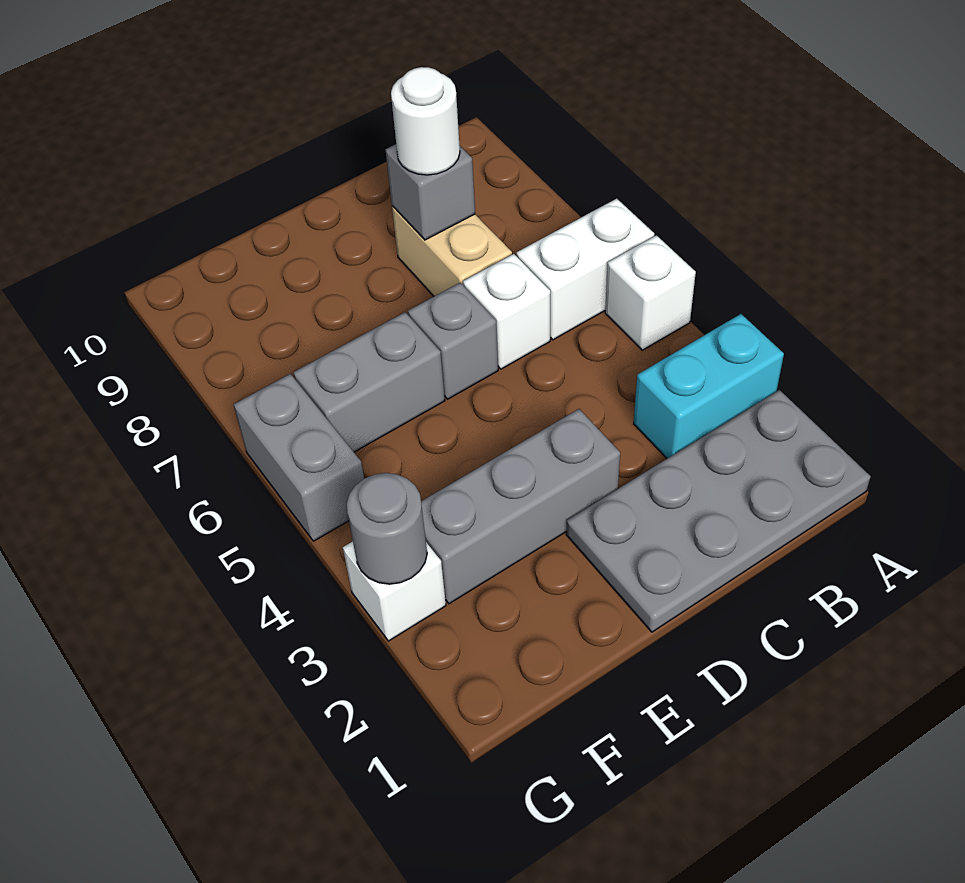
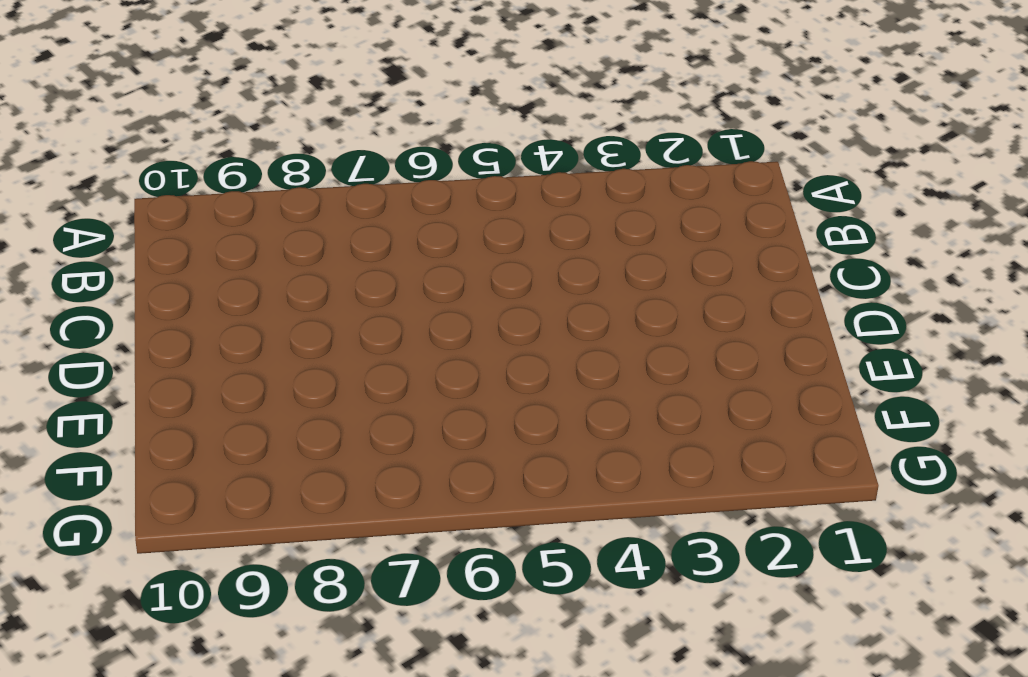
none -> grey 2x4 plate [566,390,871,632]
none -> cyan 1x2 brick [634,314,784,458]
none -> white 1x1 brick [605,235,696,350]

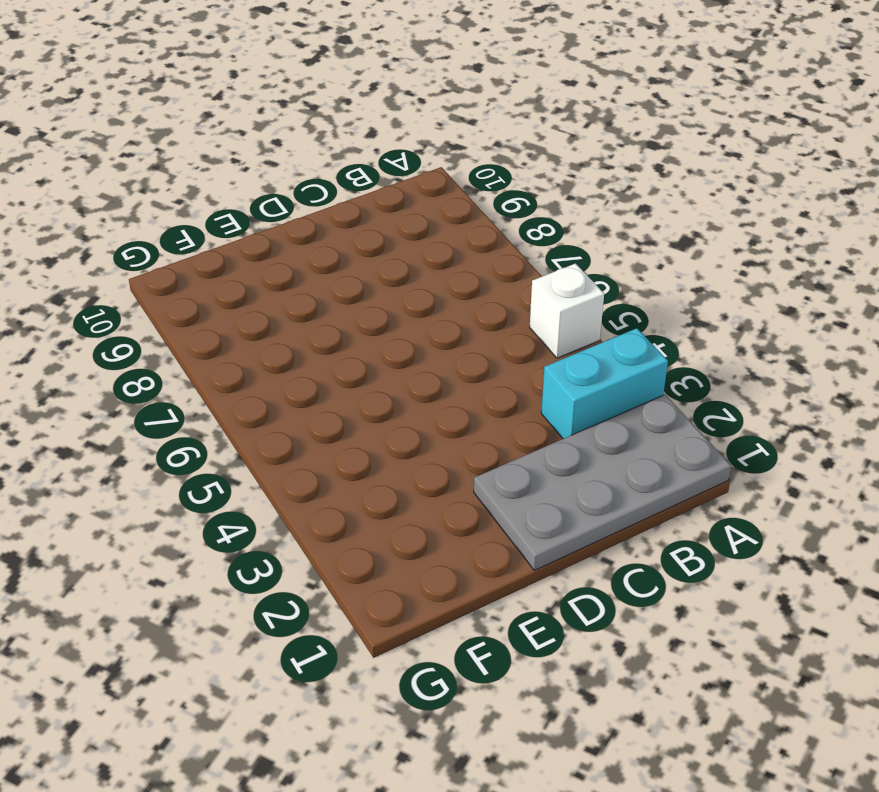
none -> white 1x2 brick [516,199,654,340]
none -> white 1x1 brick [463,254,550,369]
none -> tan 1x2 brick [392,206,512,296]

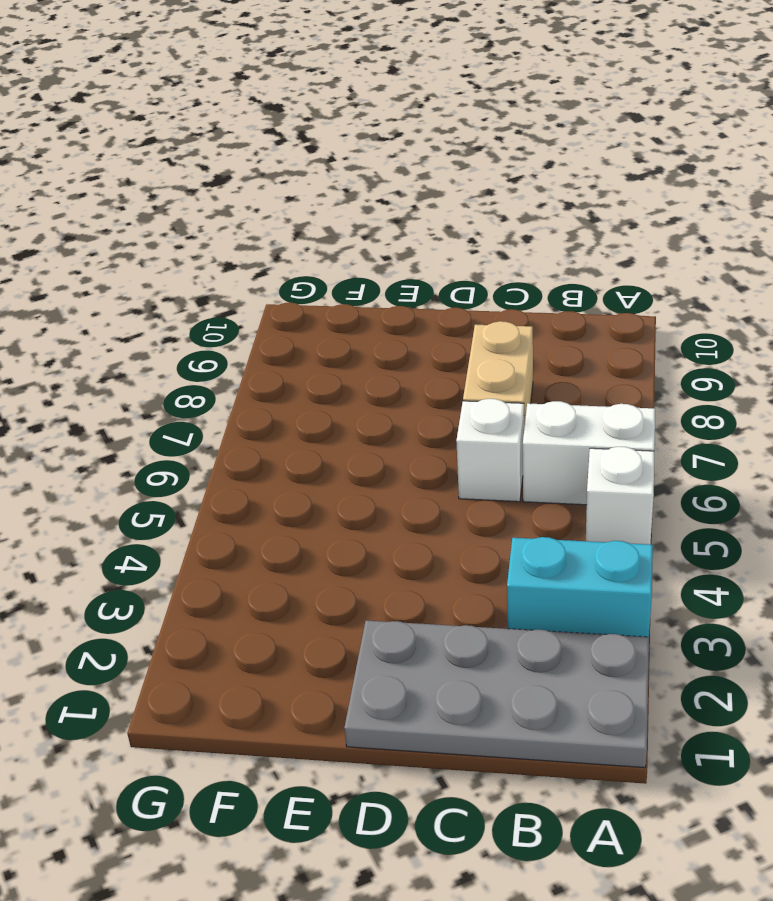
none -> grey 1x3 brick [421,409,620,604]
none -> grey 1x1 brick [408,283,498,399]
none -> grey 1x2 brick [293,312,445,452]

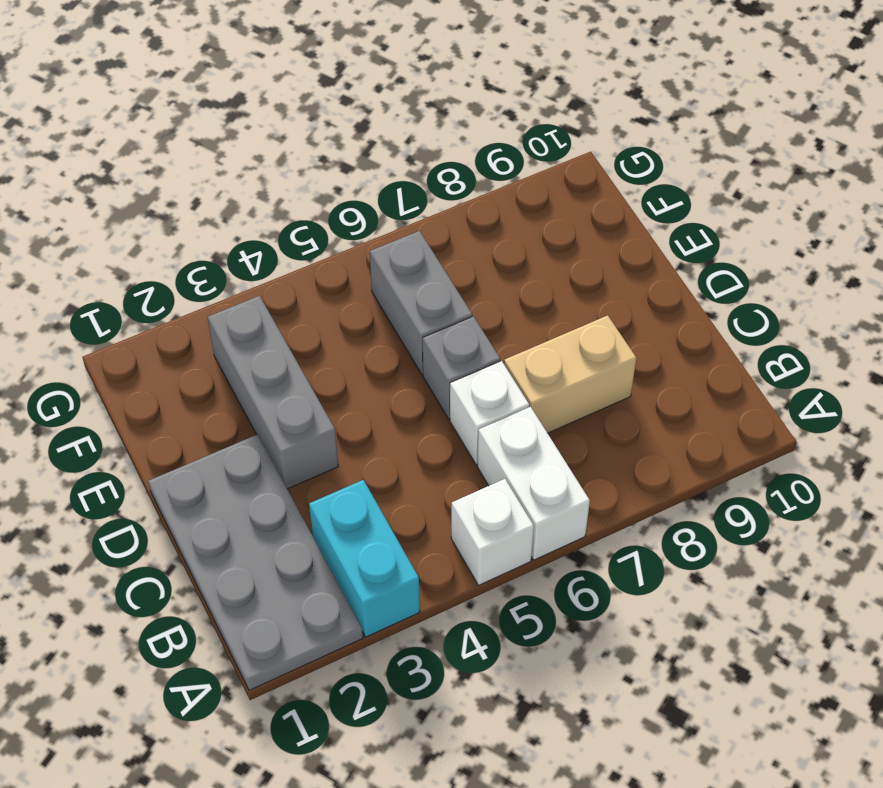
none -> white 1x1 brick [343,541,446,641]
none -> grey 1x2 brick [234,374,364,541]
none -> grey 1x1 brick [386,144,475,240]

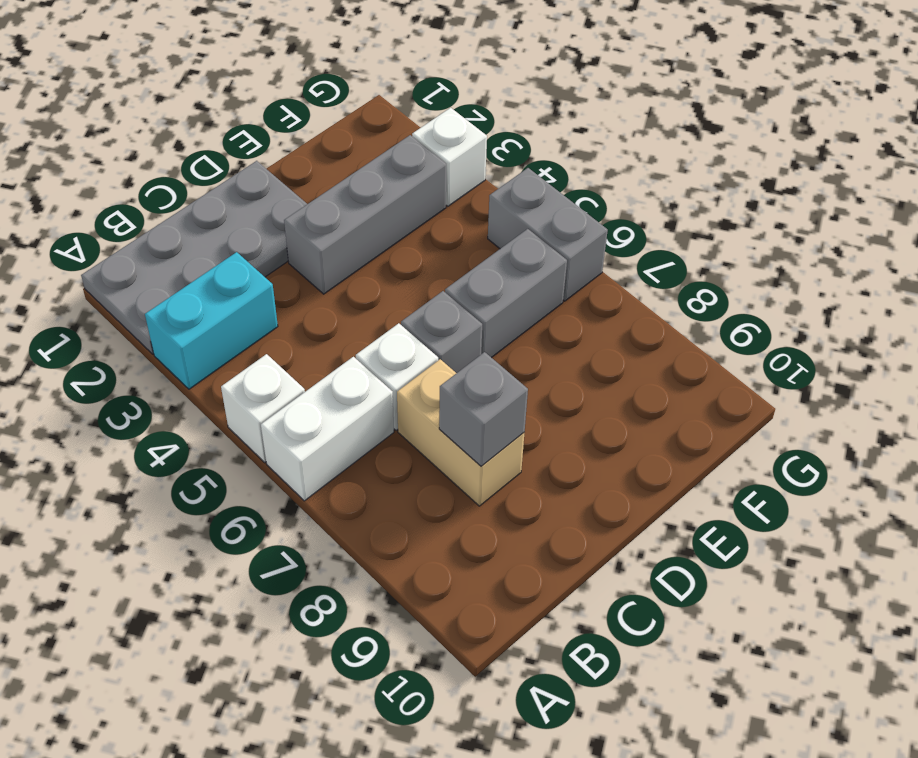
none -> grey 1x1 round brick [347,473,427,584]
none -> white 1x1 round brick [391,67,460,175]

